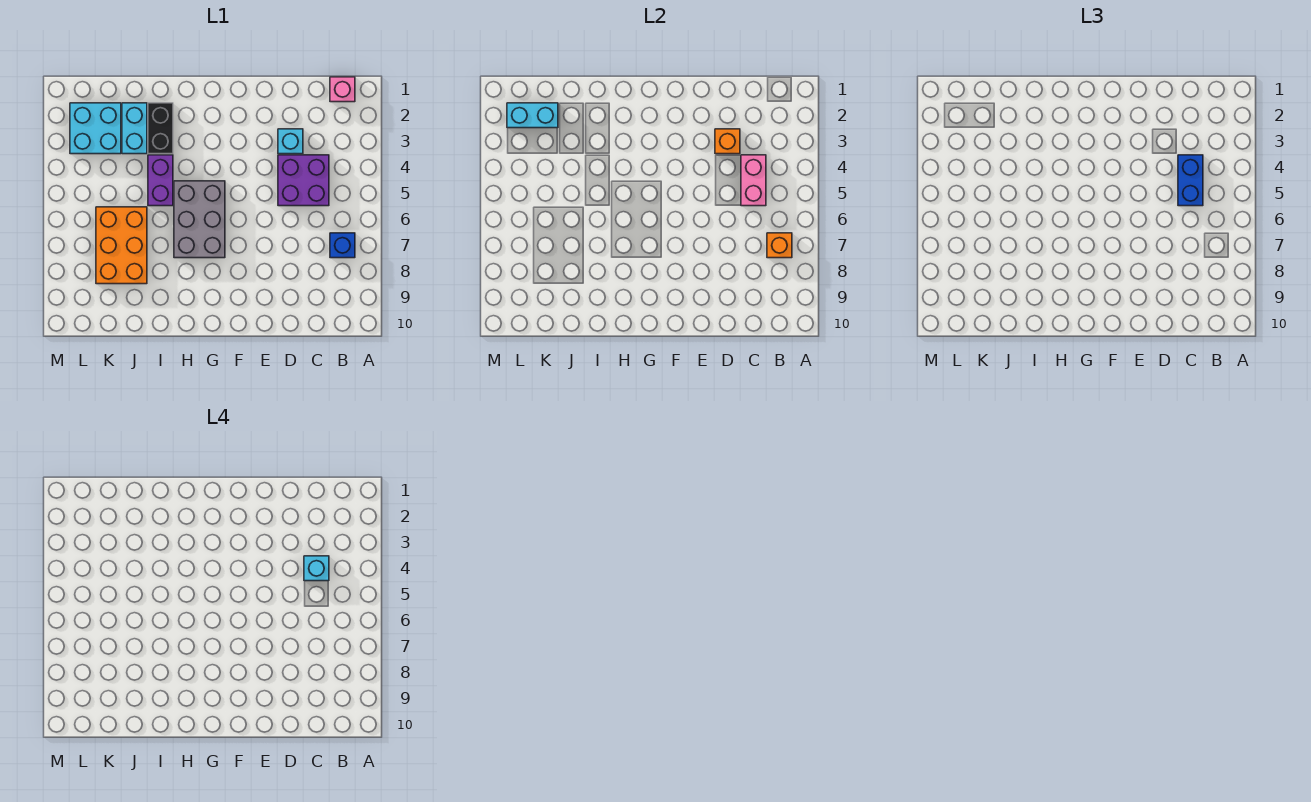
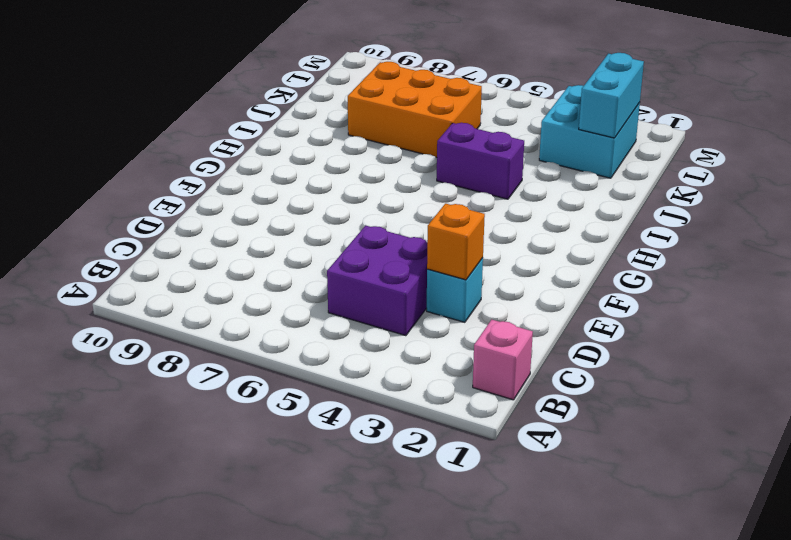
none -> blue 1x1 brick [330,233,355,258]
none -> grey 2x3 brick [174,181,225,258]
none -> black 1x2 brick [148,103,173,154]

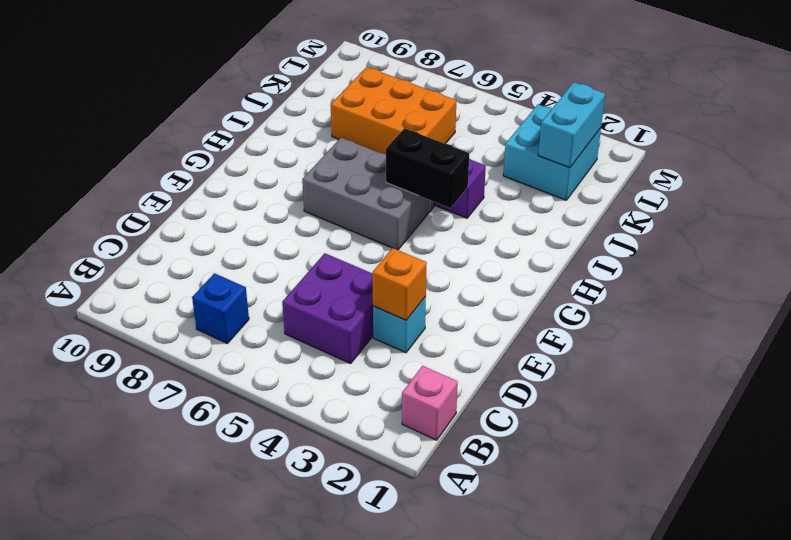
black 1x2 brick [386,128,469,208] -> black 1x2 brick moved to [148,103,173,154]
none -> cyan 1x2 brick [122,103,147,154]
none -> orange 1x1 brick [767,233,792,258]
none -> pink 1x2 brick [741,155,766,206]

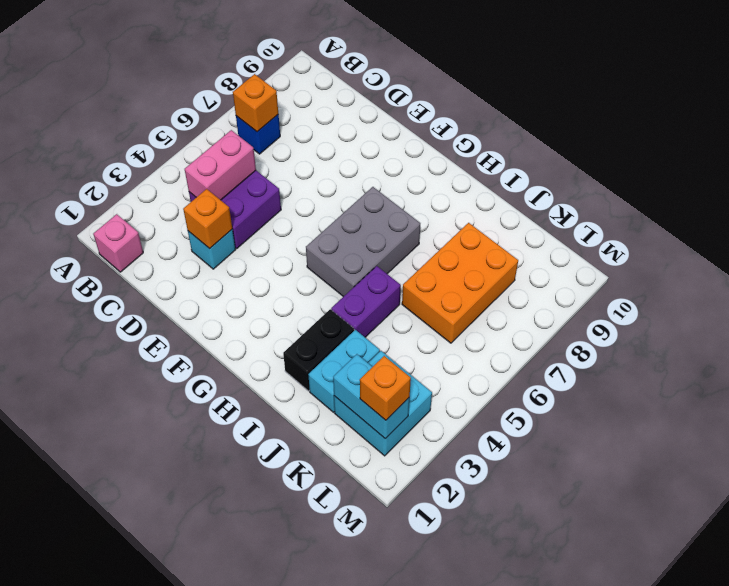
orange 1x1 brick [360,356,411,420] -> none
none -> blue 1x2 brick [1178,155,1203,206]
none -> cyan 1x1 brick [304,556,329,581]

